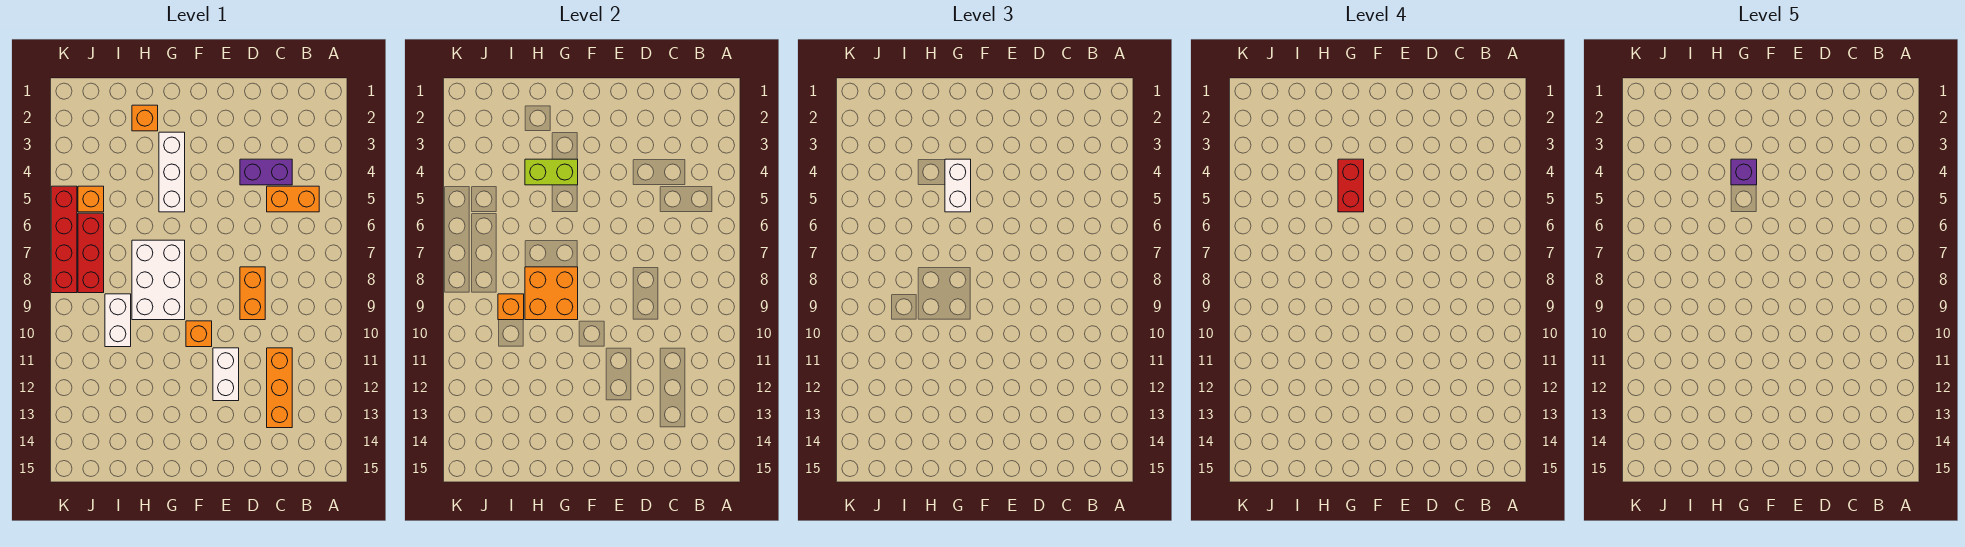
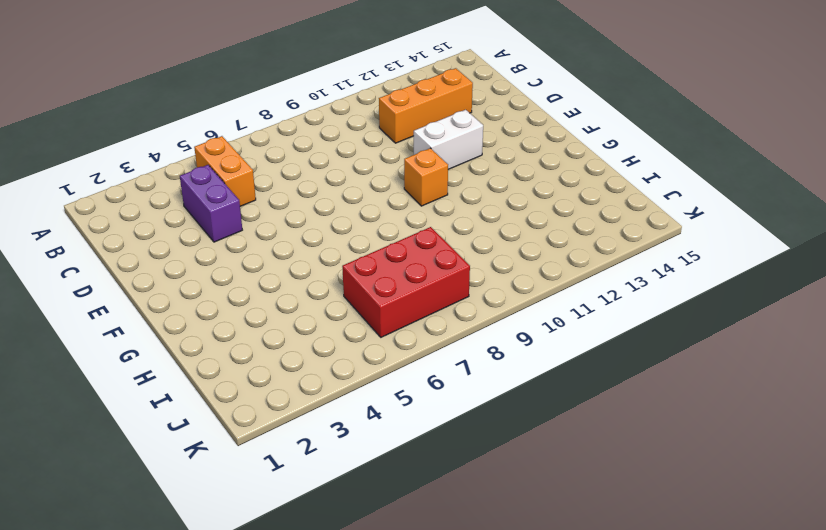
red 2x3 brick [342,227,470,337] -> red 1x3 brick [78,213,104,293]
none -> orange 1x2 brick [240,267,265,320]
none -> white 1x3 brick [159,132,185,212]
none -> white 2x3 brick [132,240,185,320]

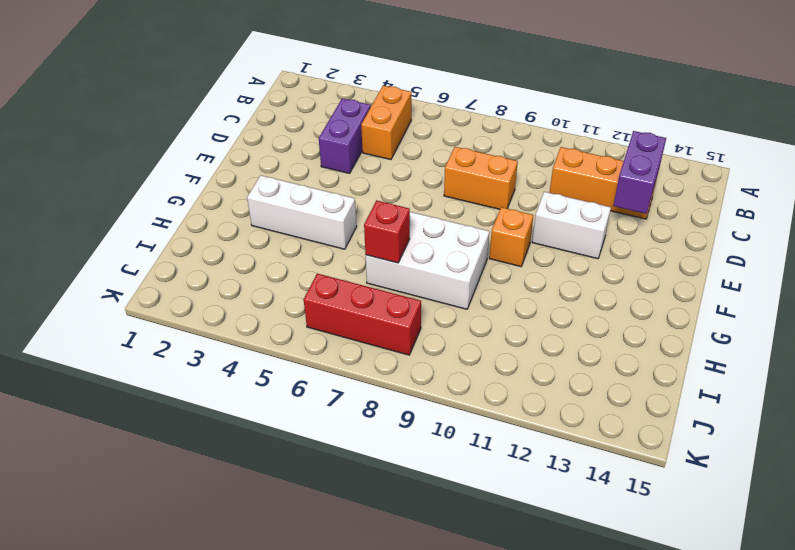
purple 1x2 brick [613,131,666,214] -> none
red 1x1 brick [364,200,410,263] -> none
none -> orange 1x1 brick [132,105,158,131]
none -> white 1x2 brick [105,294,131,347]
none -> orange 1x1 brick [78,186,104,212]

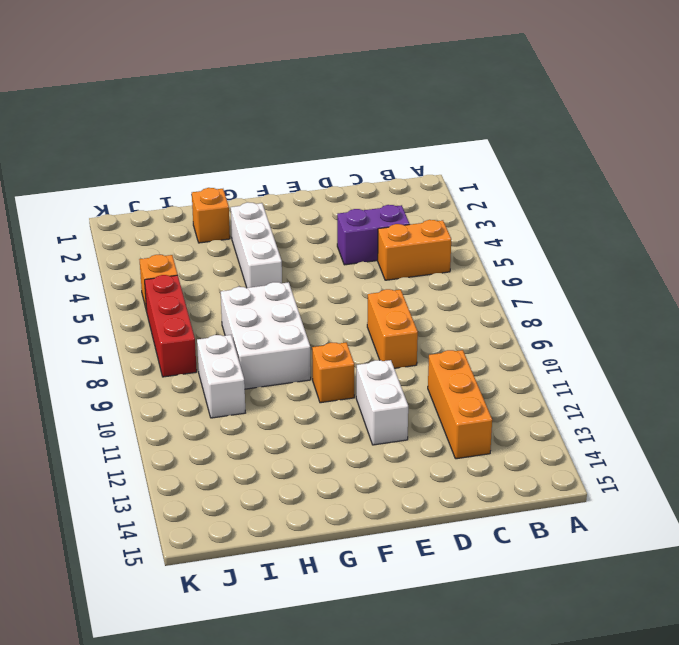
none -> red 1x4 brick [51,186,77,293]
none -> lime 1x2 brick [525,159,578,185]
none -> orange 2x2 brick [525,267,578,320]

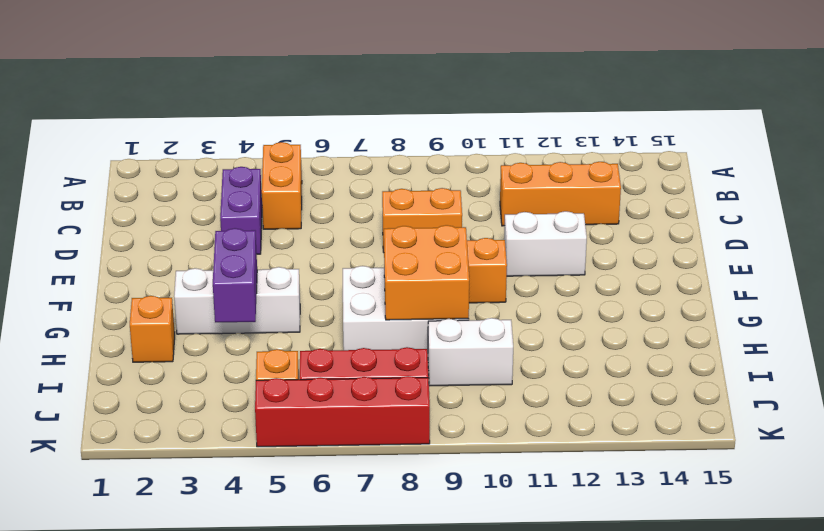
purple 1x2 brick [213,228,257,322] -> lime 1x2 brick [525,159,578,185]
none -> orange 1x1 brick [498,294,524,320]
none -> white 1x2 brick [945,159,971,212]
none -> red 1x2 brick [1338,159,1364,212]

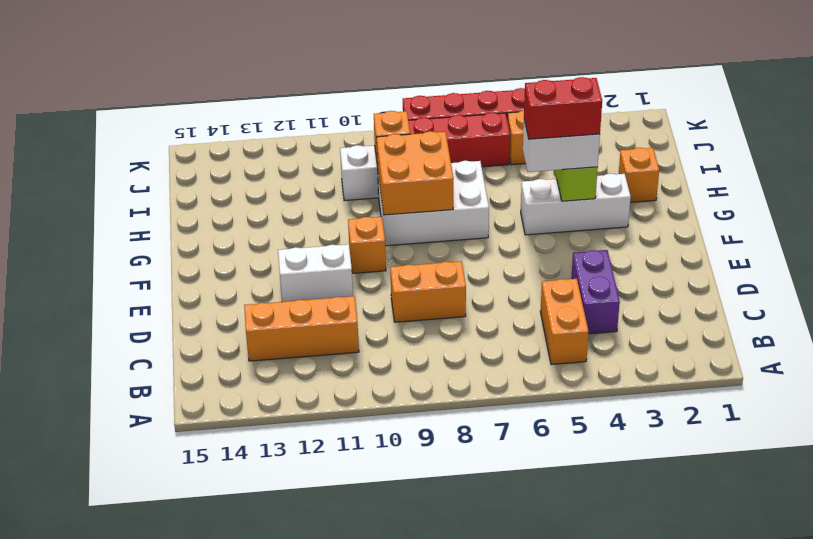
none -> purple 1x1 brick [1731,159,1757,185]

